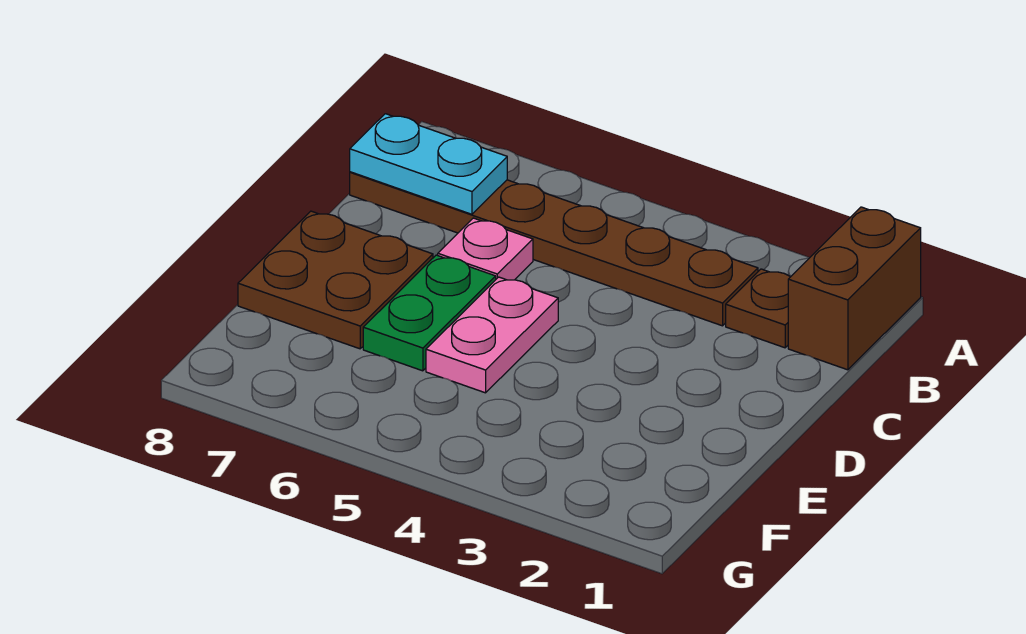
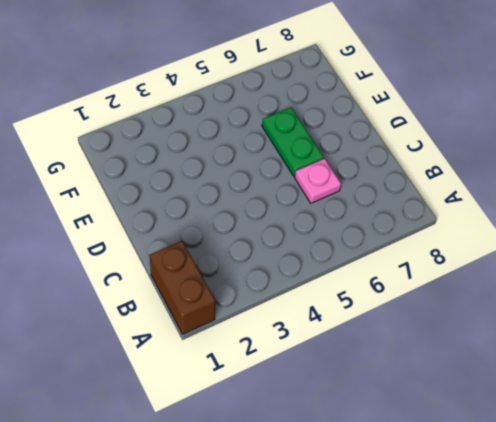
none -> brown 1x1 plate [726,269,790,348]
none -> brown 1x6 plate [350,172,758,326]

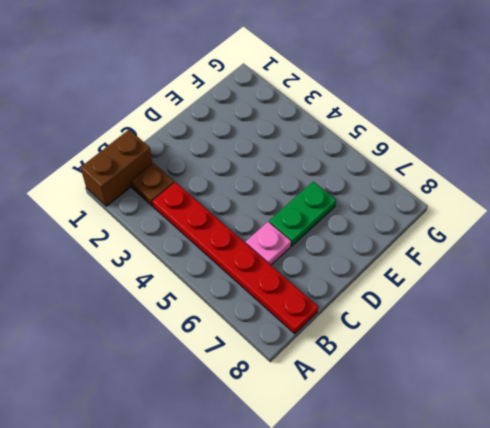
red 1x6 plate [152,182,318,334] -> brown 1x6 plate [350,172,758,326]
none -> pink 1x2 plate [426,277,558,393]
none -> brown 2x2 plate [238,211,433,349]

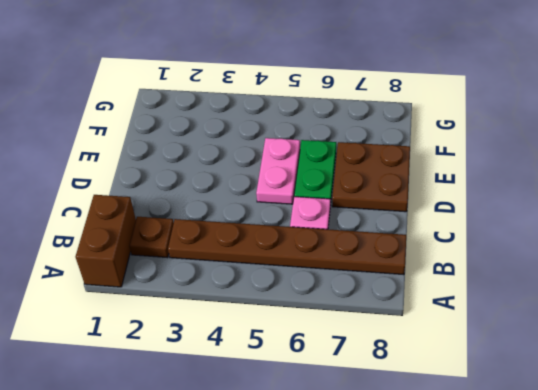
none -> cyan 1x2 plate [350,114,507,214]

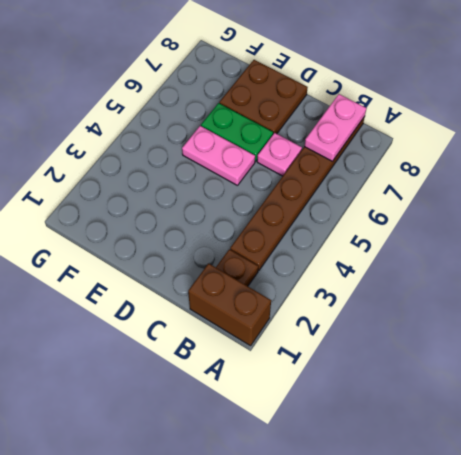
pink 1x2 plate [304,94,366,161] -> cyan 1x2 plate [350,114,507,214]

